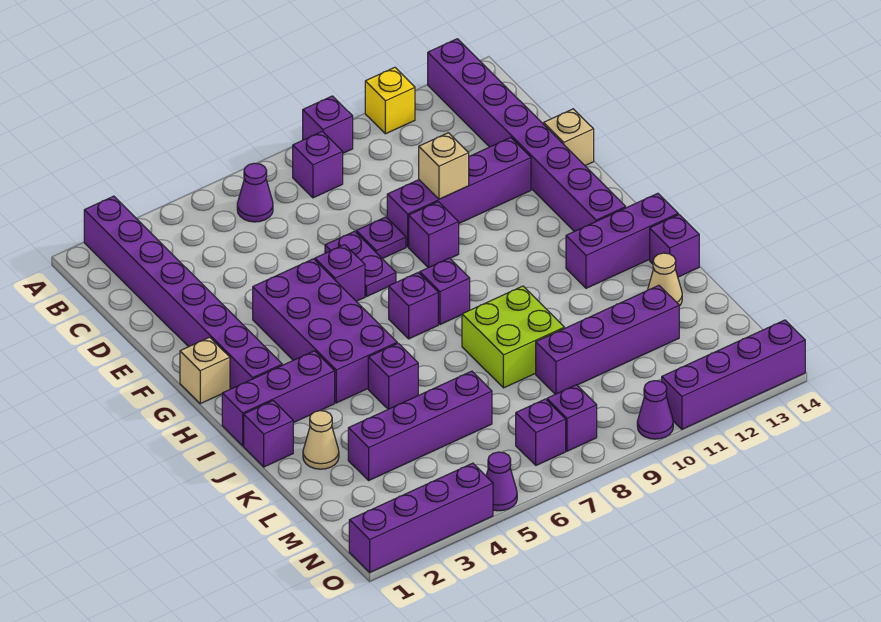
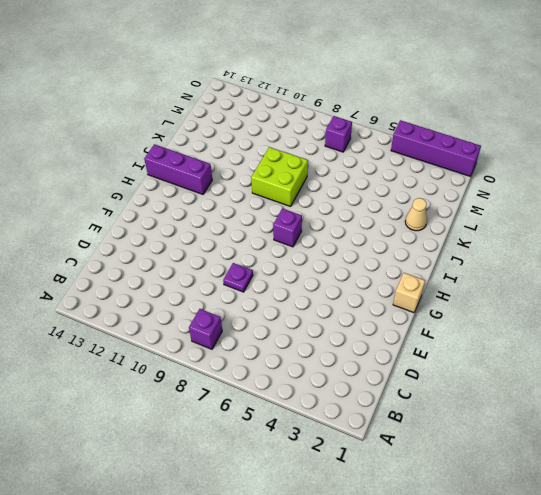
none -> purple 1x8 brick [84,196,282,389]
none -> purple 1x1 brick [303,96,353,153]
none -> yellow 1x1 brick [365,67,415,134]
none -> purple 1x8 brick [428,39,626,232]

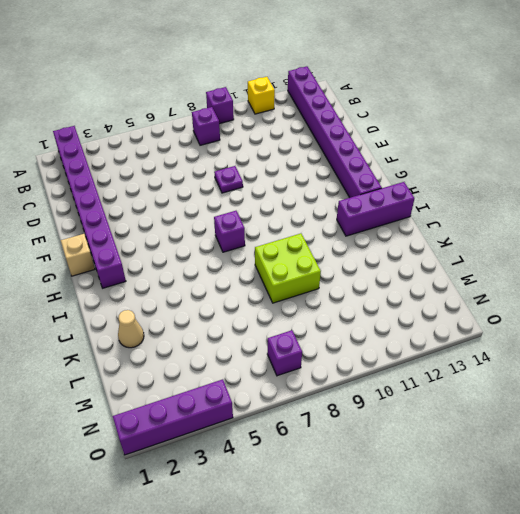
none -> purple 1x1 cone [237,163,273,222]
none -> purple 1x2 plate [325,231,396,297]
none -> purple 1x4 brick [387,138,531,247]
none -> tan 1x1 brick [544,109,594,166]

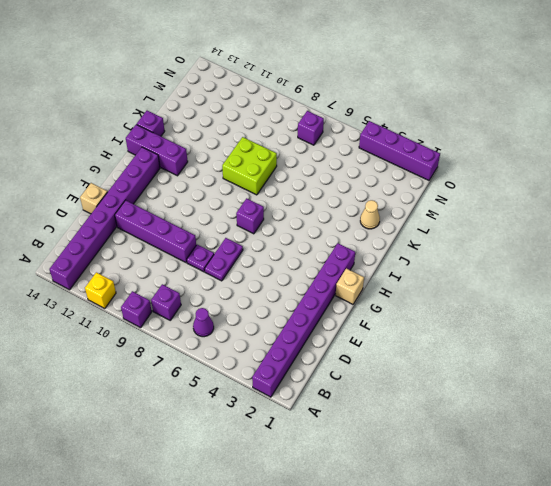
none -> purple 2x4 brick [253,259,397,403]
none -> purple 1x1 brick [315,245,365,301]
none -> purple 1x1 brick [409,202,459,268]
none -> purple 1x1 brick [420,258,470,325]

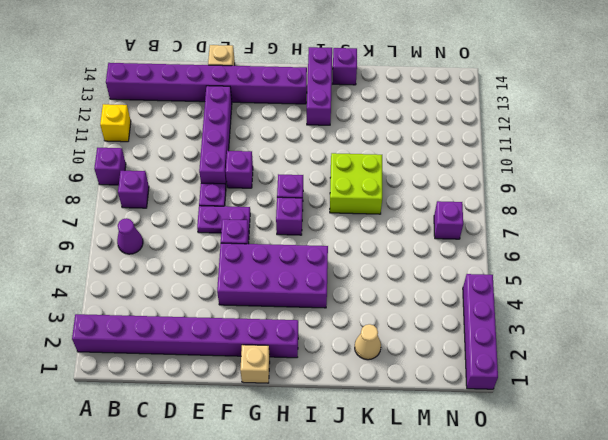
none -> purple 1x3 brick [222,351,335,446]
none -> purple 1x1 brick [244,401,293,467]
none -> purple 1x1 brick [368,343,418,409]
none -> tan 1x1 cone [648,253,682,306]

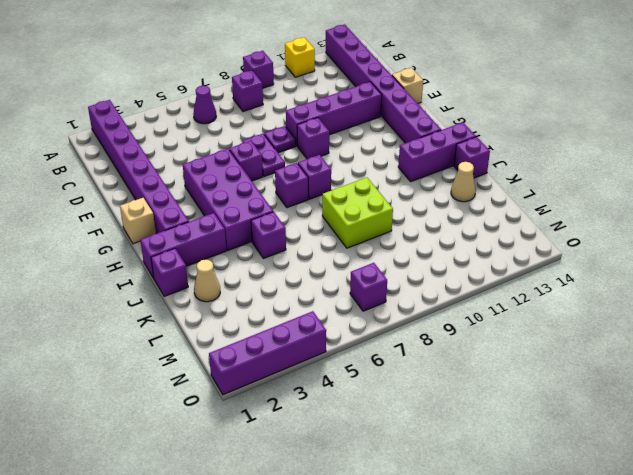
none -> purple 1x4 brick [348,371,492,480]
none -> purple 1x4 brick [536,285,679,394]
none -> purple 1x1 brick [547,385,597,451]
none -> purple 1x1 cone [486,452,517,511]

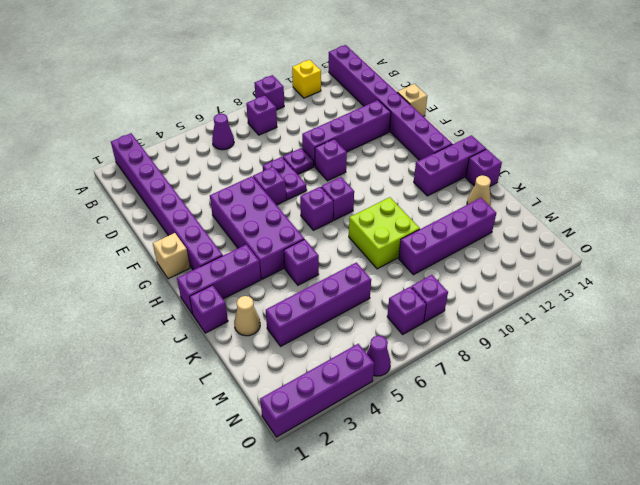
none -> purple 1x1 cone [637,381,673,439]
none -> purple 1x4 brick [662,320,805,429]
none -> tan 1x1 brick [419,133,469,199]

